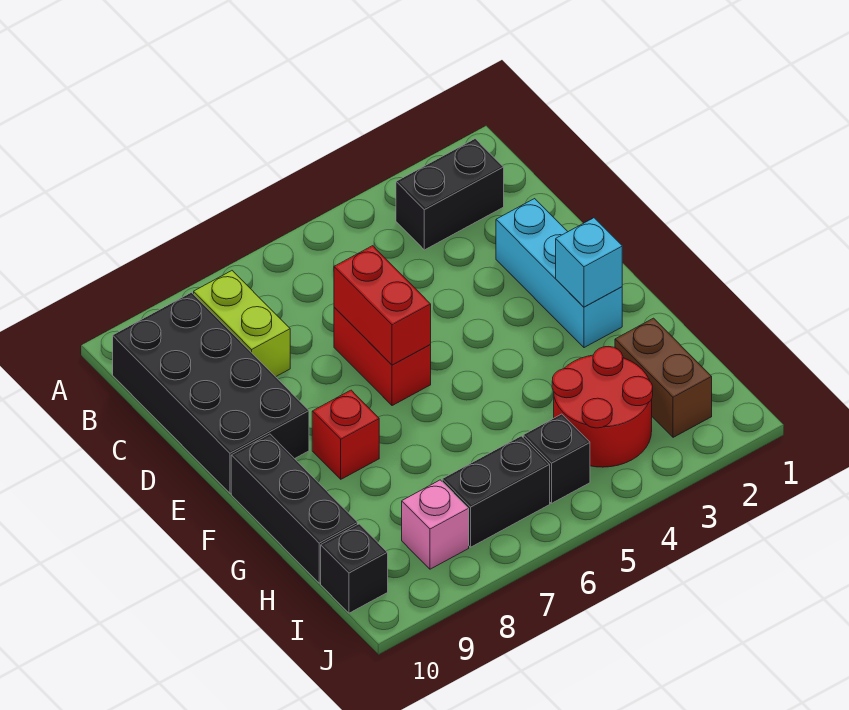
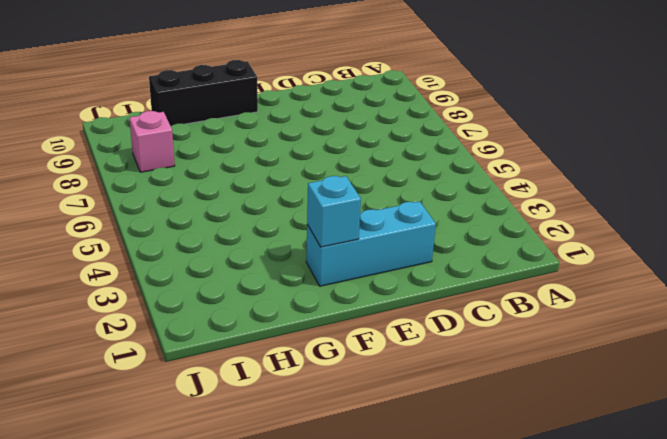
none -> black 1x2 brick [396,139,504,250]
none -> lime 1x2 brick [194,271,290,377]
none -> black 2x4 brick [113,293,309,493]

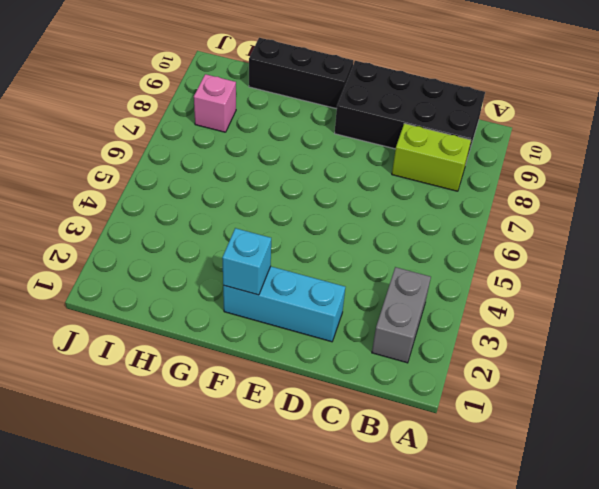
grey 1x2 brick [372,267,431,363] -> black 1x2 brick [396,139,504,250]
none -> red 1x2 brick [334,307,431,406]
none -> red 1x1 brick [312,390,379,479]
none -> brown 1x2 brick [615,318,712,437]

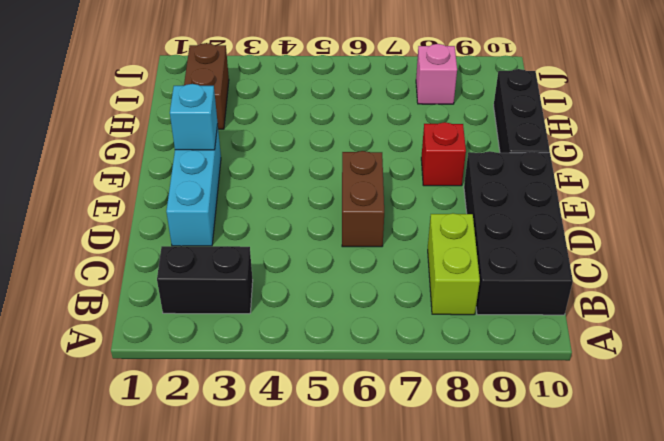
brown 1x2 brick [342,151,384,247] -> red 1x2 brick [334,307,431,406]
none -> red 2x2 round brick [552,347,653,467]
none -> black 1x1 brick [523,414,590,503]
none -> black 1x2 brick [442,436,550,547]

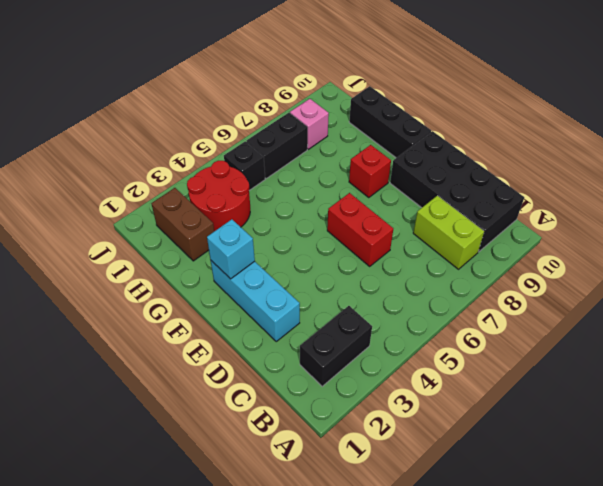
none -> black 1x1 brick [321,524,388,613]
none -> red 1x2 brick [334,246,431,365]

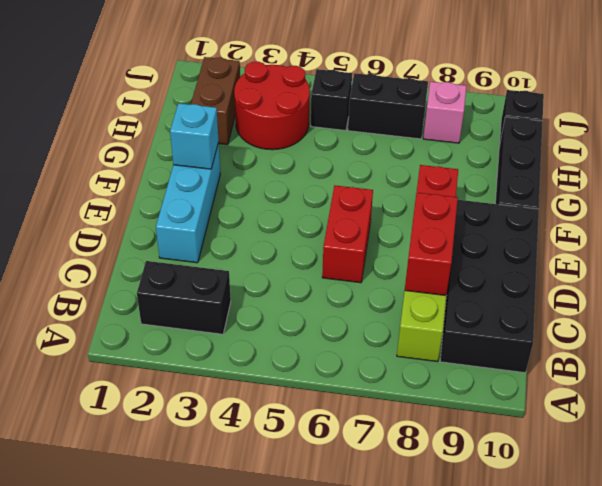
red 1x2 brick [405,192,458,295] -> red 1x2 brick moved to [334,246,431,365]

